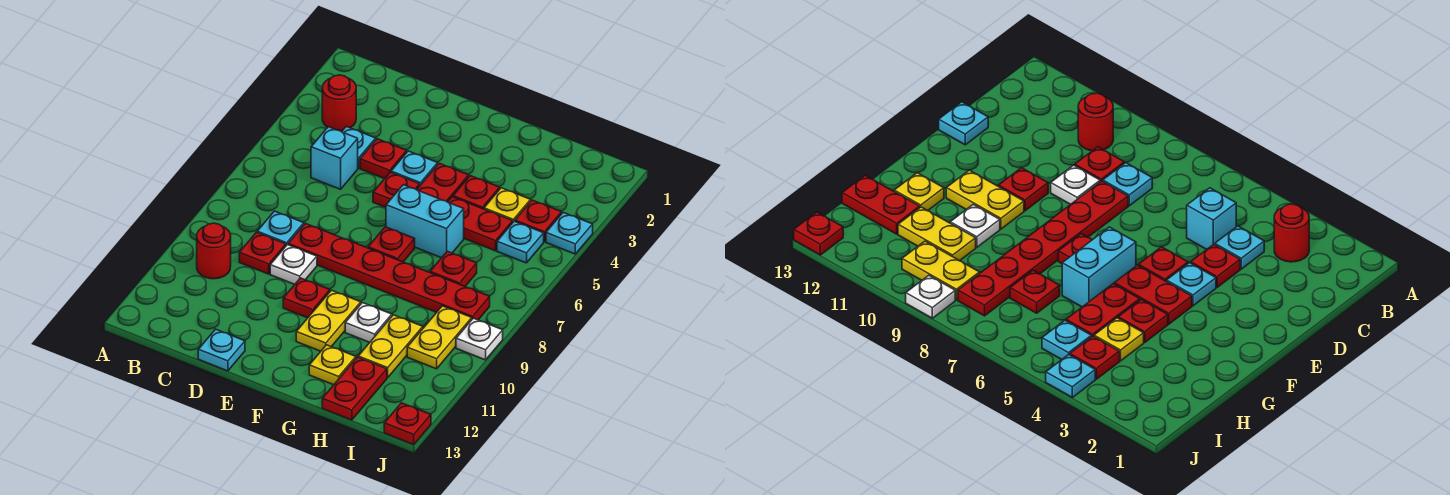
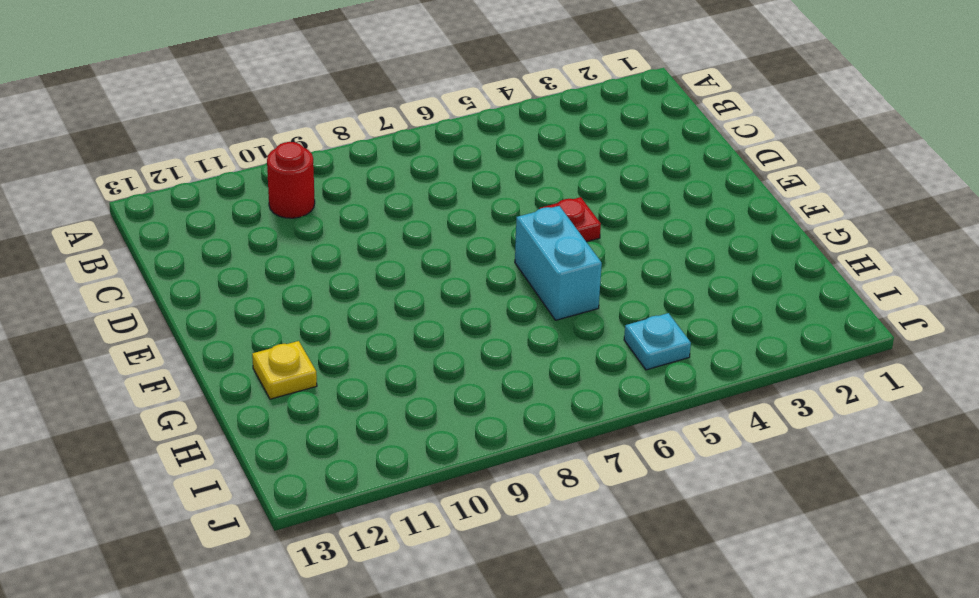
none -> red 1x1 round brick [322,75,356,131]
none -> cyan 1x1 plate [342,126,376,168]
none -> cyan 1x1 brick [311,127,358,189]
none -> cyan 1x1 plate [257,211,304,245]

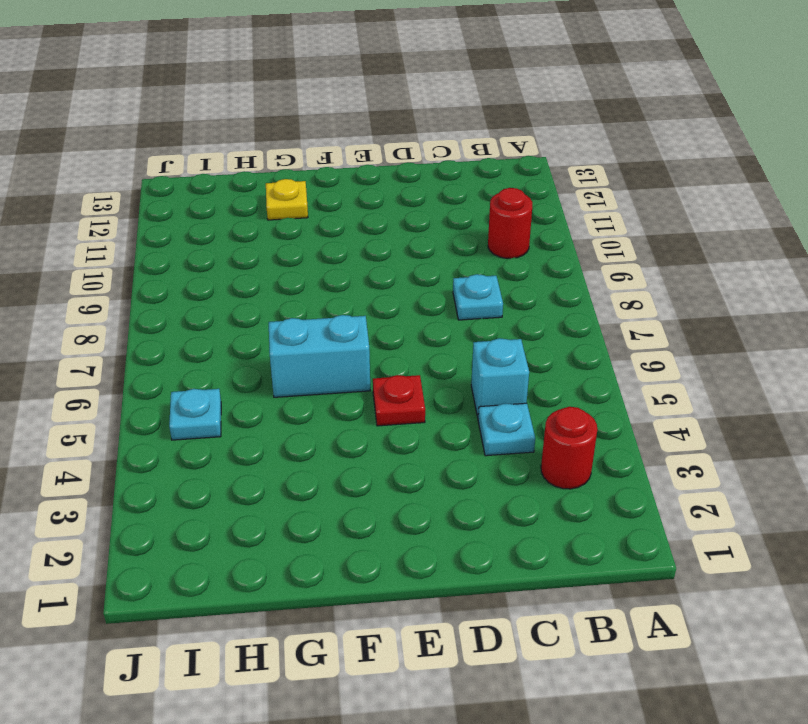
none -> red 1x1 plate [239,232,286,274]
none -> red 1x1 plate [360,139,407,179]
none -> red 1x6 plate [288,223,490,320]
none -> white 1x1 plate [270,245,317,284]

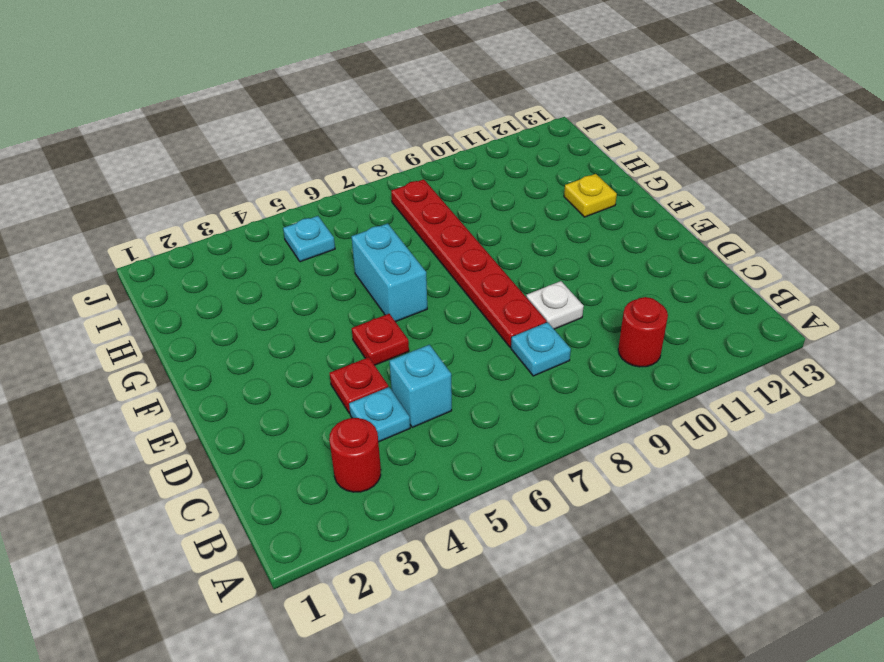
none -> red 1x1 plate [239,232,286,274]
none -> cyan 1x1 plate [198,329,245,371]
none -> cyan 1x1 plate [391,151,438,185]
none -> red 1x1 plate [283,278,330,318]

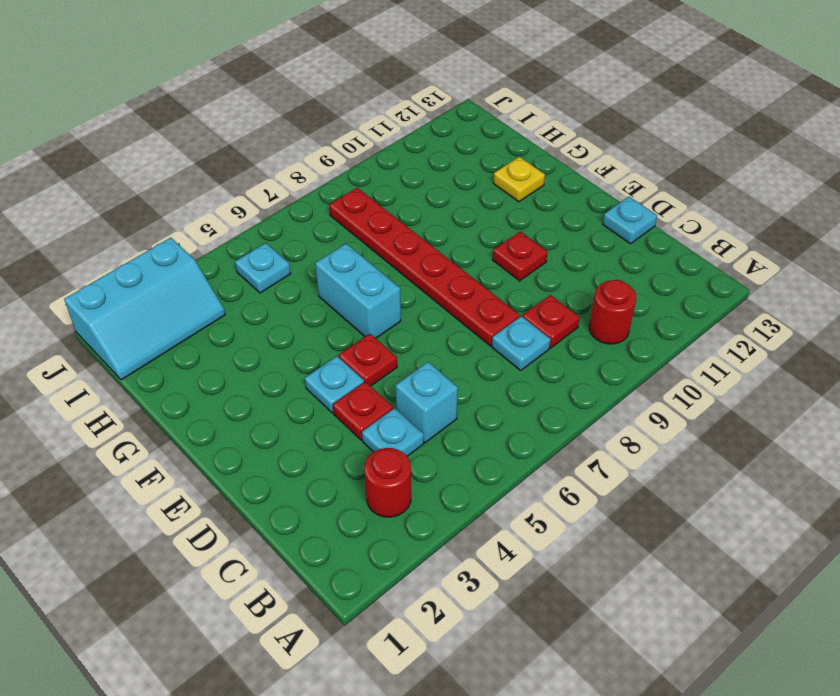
cyan 2x3 slope [64,238,225,380] -> none
none -> white 1x1 plate [270,245,317,284]
none -> red 1x2 plate [417,163,469,202]
none -> red 1x1 plate [368,227,415,262]
none -> yellow 1x2 plate [296,290,361,351]

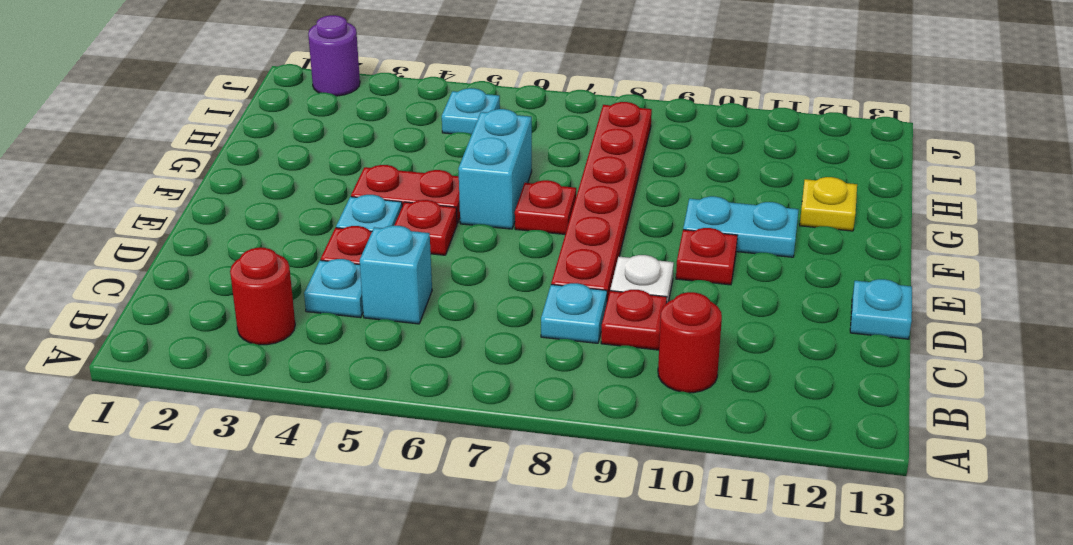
cyan 1x2 plate [683,196,799,257] -> yellow 1x2 plate [296,290,361,351]
purple 1x1 round brick [308,15,360,96] -> none
none -> red 1x1 plate [453,176,500,209]
none -> red 1x2 plate [448,197,513,251]
none -> white 1x1 plate [345,303,392,342]
none -> yellow 1x1 plate [484,188,531,222]

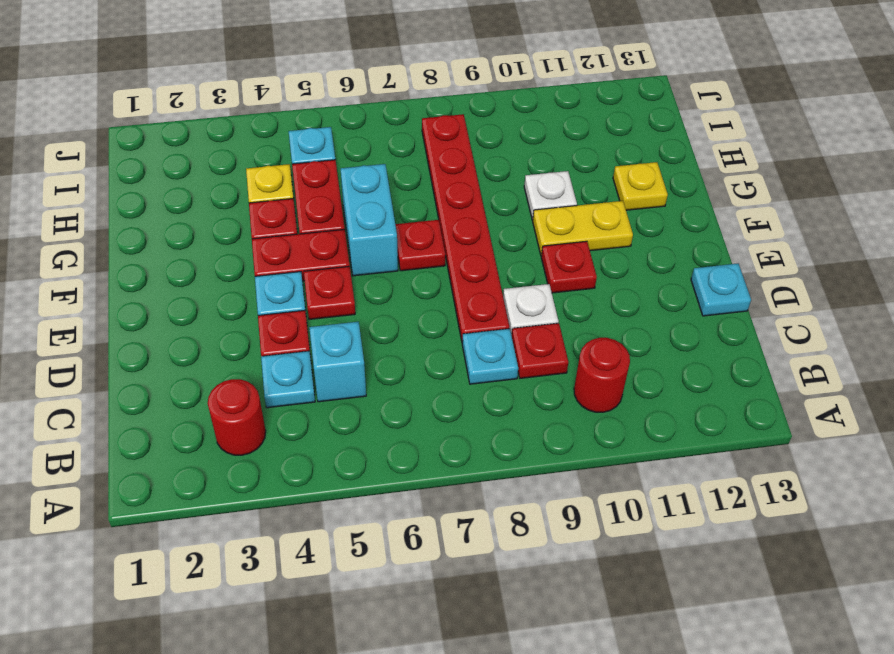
none -> red 1x1 plate [430,251,477,286]
none -> yellow 1x2 plate [358,315,423,378]
none -> red 1x2 plate [322,357,387,420]
none -> red 1x1 plate [515,200,562,242]

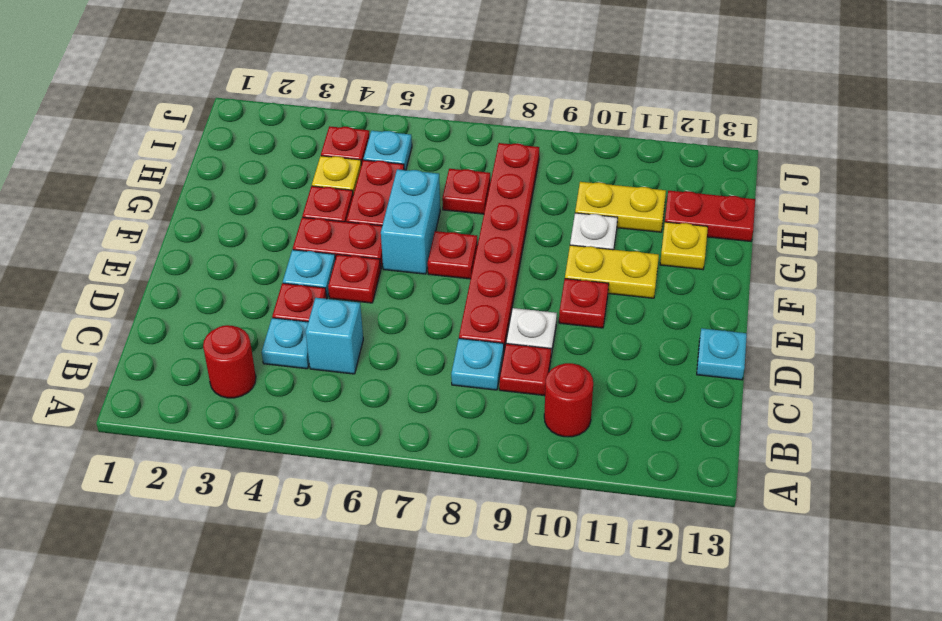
none -> yellow 1x2 plate [407,306,472,369]
none -> cyan 1x1 plate [546,212,593,254]
none -> white 1x1 plate [456,318,503,360]
none -> red 1x1 plate [384,403,431,445]

